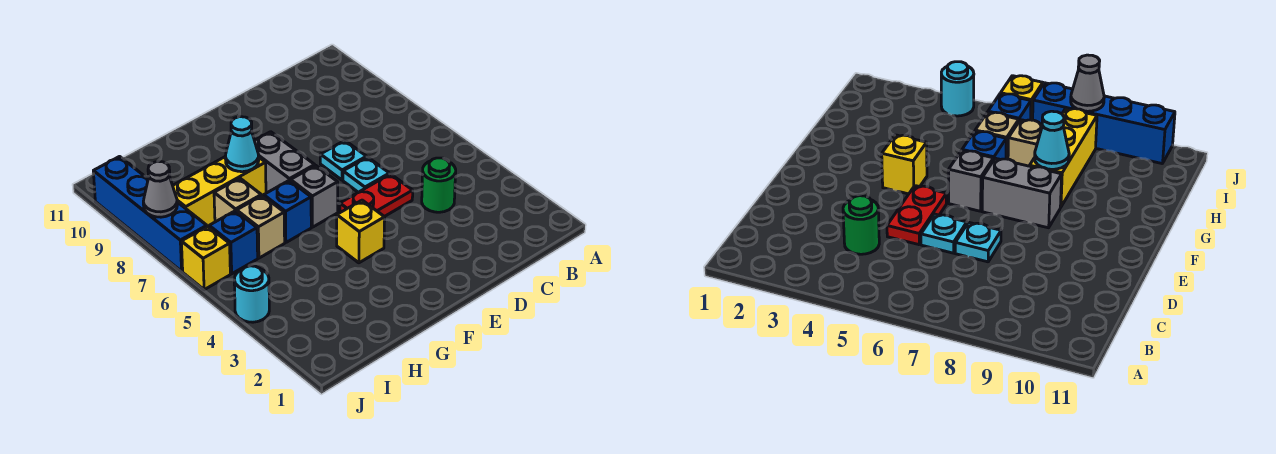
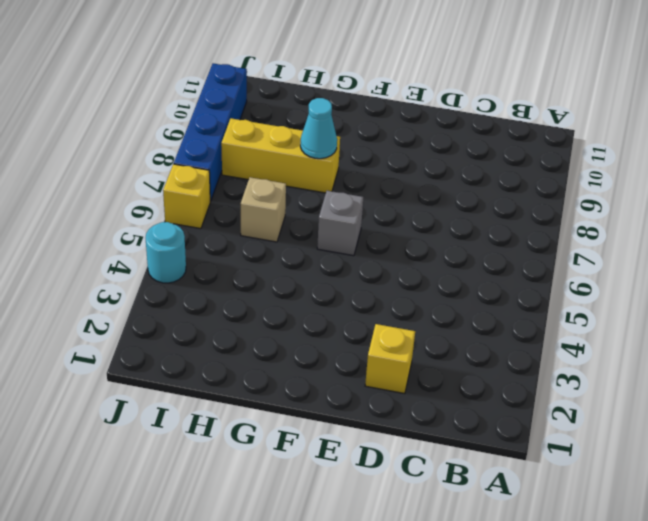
yellow 1x1 brick [365,324,415,394] -> yellow 1x1 brick moved to [337,200,385,263]
none -> green 1x1 round brick [422,158,456,212]
none -> red 1x2 plate [340,174,413,217]
none -> cyan 1x1 plate [343,157,389,192]

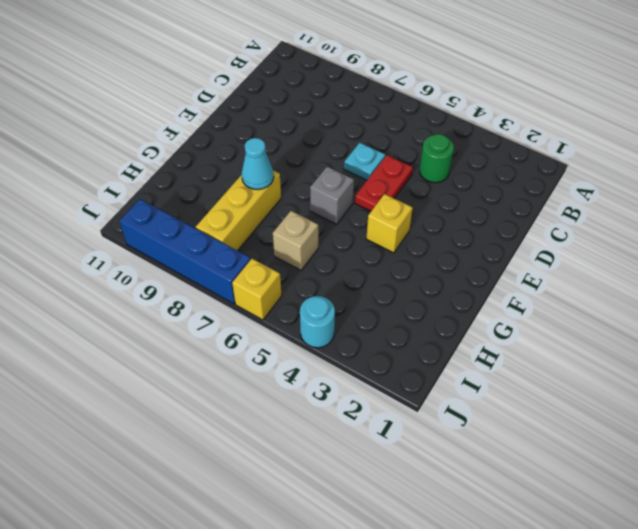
none -> cyan 1x1 plate [320,141,367,180]
none -> grey 1x2 brick [255,132,315,193]
none -> blue 1x1 brick [264,180,311,243]

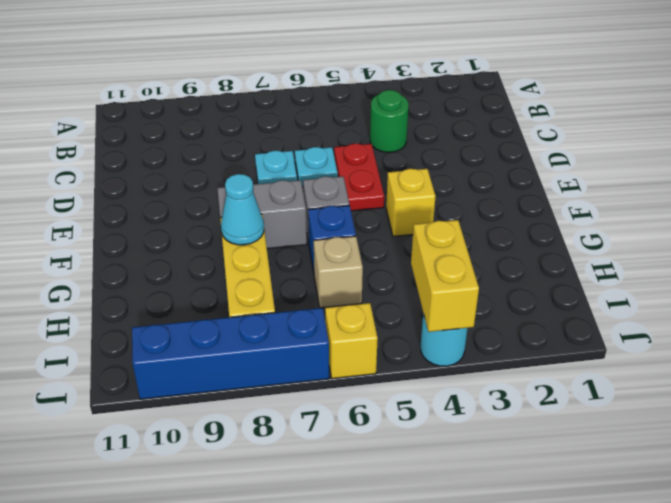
yellow 1x2 brick [411,220,479,332] -> none
none -> tan 1x1 brick [214,178,261,222]
none -> blue 1x1 brick [209,211,258,274]
none -> grey 1x1 cone [143,162,177,217]

